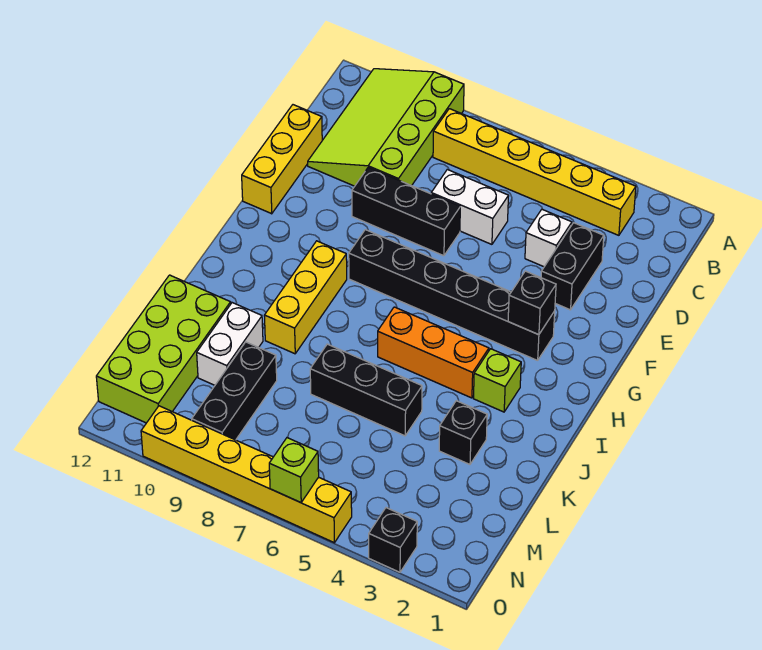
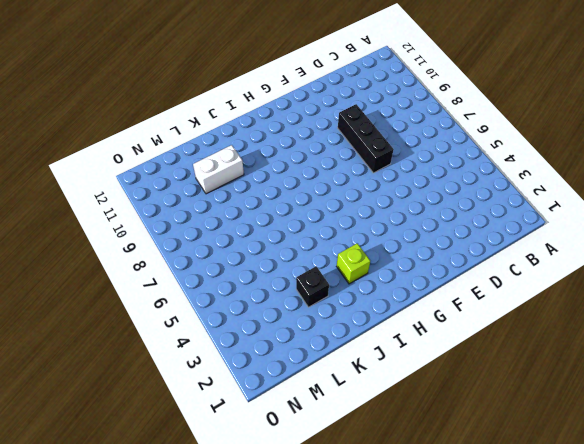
none -> lime 3x4 slope [308,69,464,186]
none -> yellow 1x6 brick [433,109,636,235]
none -> black 1x2 brick [541,223,604,310]

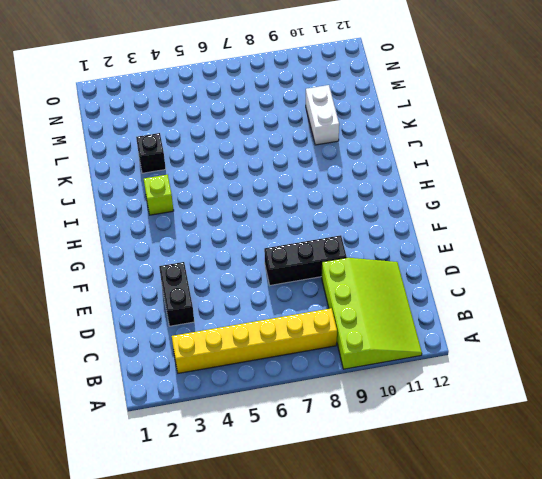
none -> white 1x1 brick [525,209,572,267]
none -> white 1x2 brick [431,170,508,244]
none -> yellow 1x3 brick [242,105,322,214]

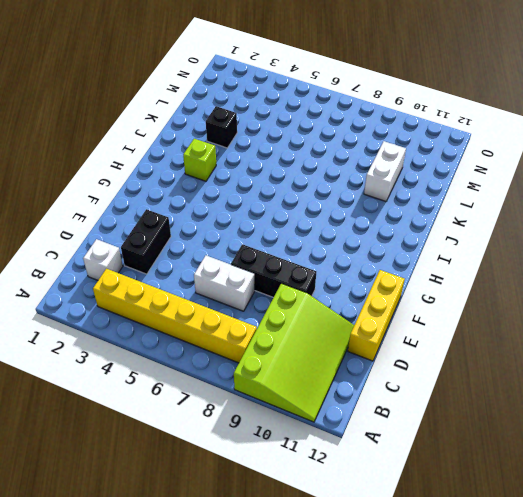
white 1x1 brick [83,239,123,280] -> white 1x1 brick moved to [525,209,572,267]
none -> black 1x6 brick [349,230,555,360]
none -> yellow 1x3 brick [264,241,347,354]
none -> orange 1x3 brick [378,307,489,398]

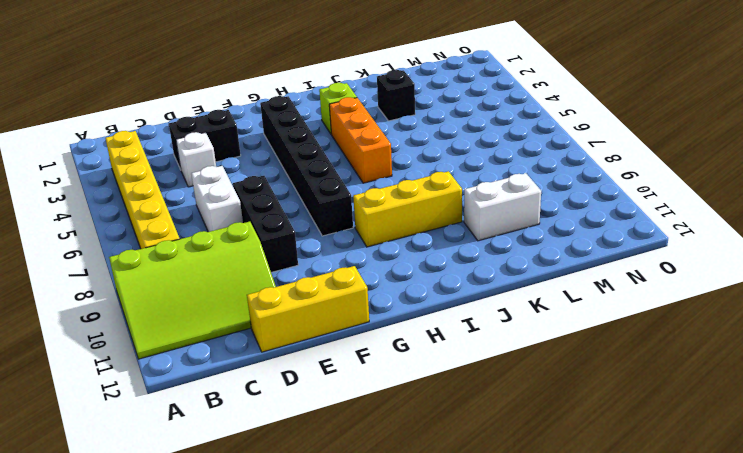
none -> black 1x3 brick [310,344,422,436]
none -> lime 2x4 brick [96,275,231,423]
none -> black 1x3 brick [192,342,277,440]

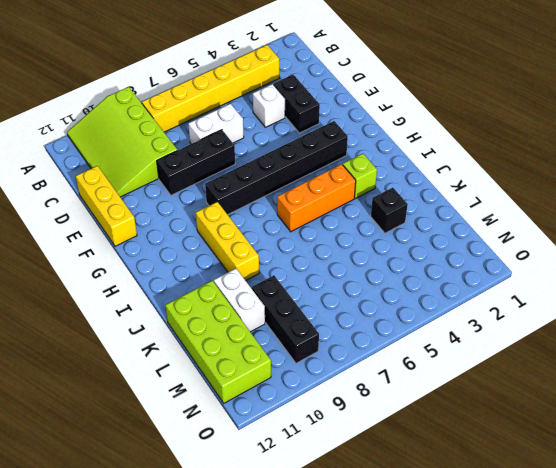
none -> black 1x3 brick [310,344,422,436]
none -> black 1x1 brick [369,508,417,572]
none -> yellow 1x6 brick [141,406,352,543]

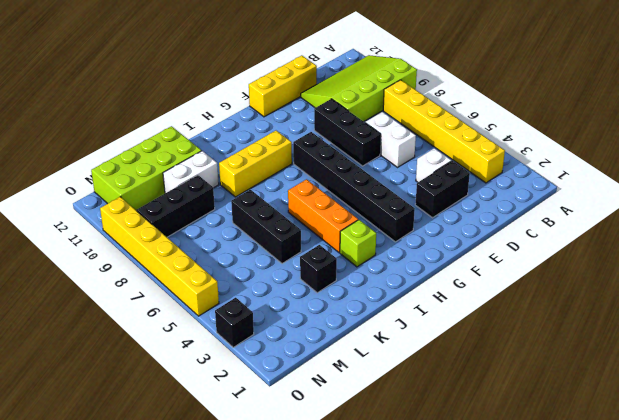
none -> black 1x1 brick [508,271,556,335]
none -> lime 1x1 brick [269,438,319,503]

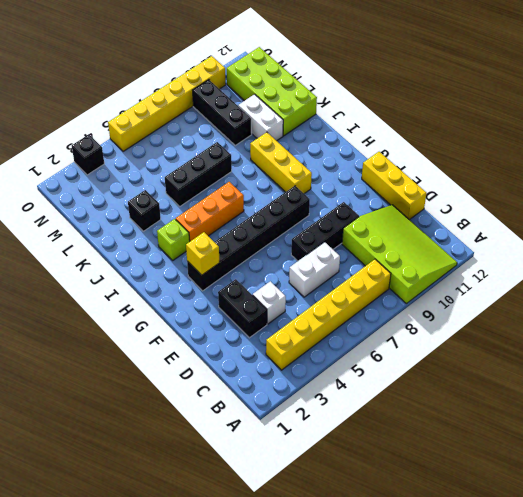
yellow 1x1 brick [186,232,220,275] -> black 1x1 brick [508,271,556,335]
none -> lime 1x1 brick [269,438,319,503]

